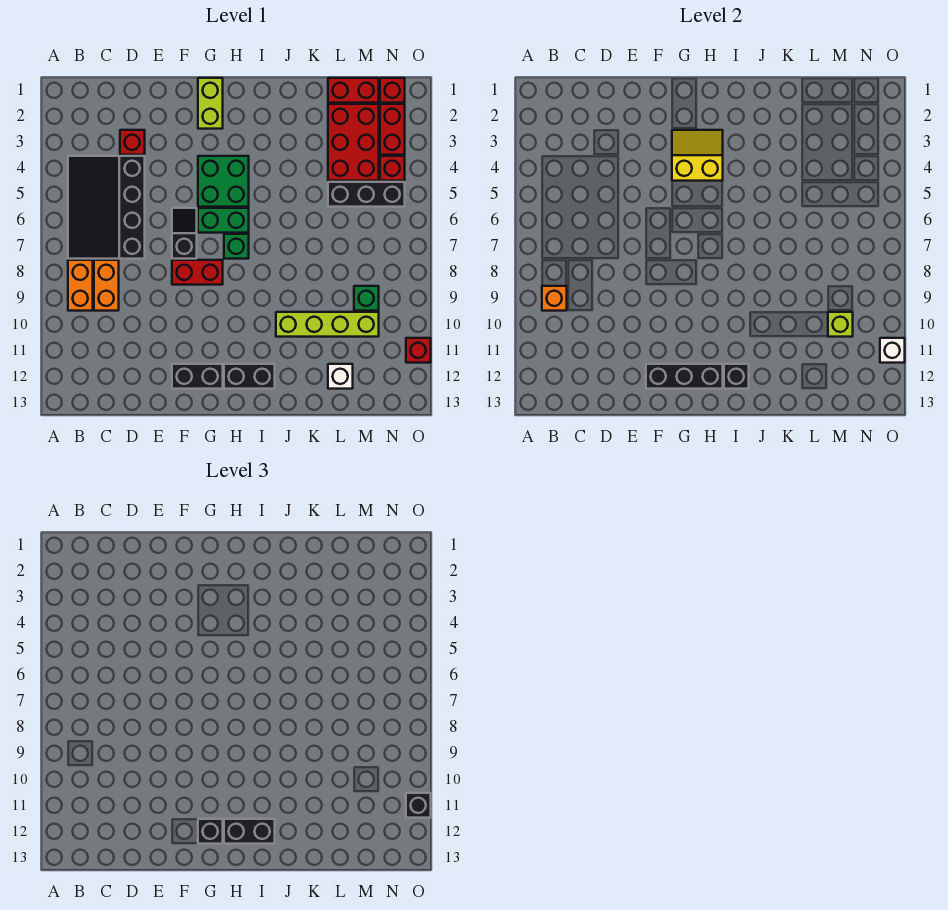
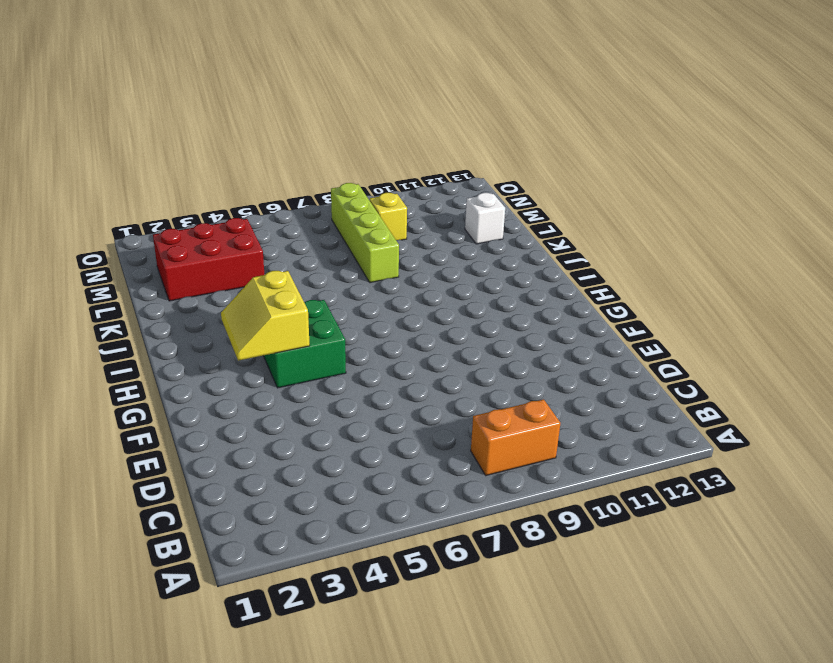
lime 1x4 brick [331,183,399,283] -> lime 1x4 brick moved to [276,312,379,337]
yellow 1x1 brick [370,193,407,240] -> green 1x1 brick [354,286,379,311]
none -> black 3x4 slope [68,156,145,259]
none -> orange 1x2 brick [94,260,119,311]
none -> red 1x1 brick [120,130,145,155]
none -> black 1x2 slope [172,208,197,259]

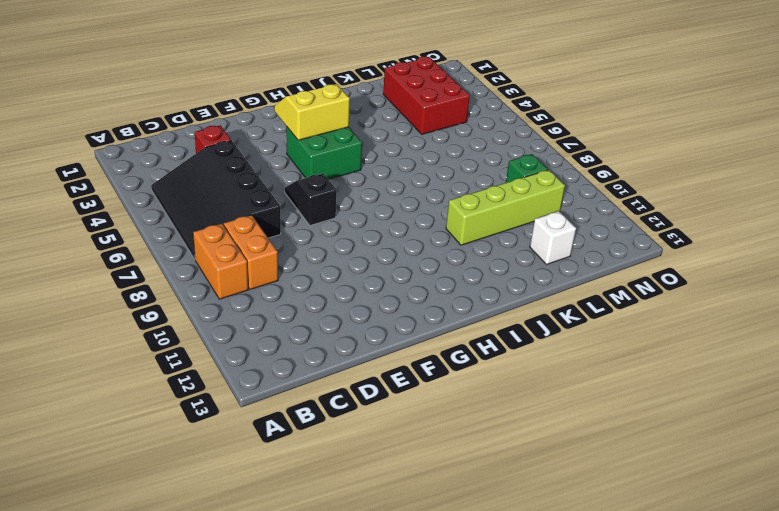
none -> red 1x2 brick [172,260,223,285]
none -> black 1x2 brick [172,364,223,389]
none -> lime 1x2 brick [198,78,223,129]
none -> green 1x2 brick [198,208,249,233]

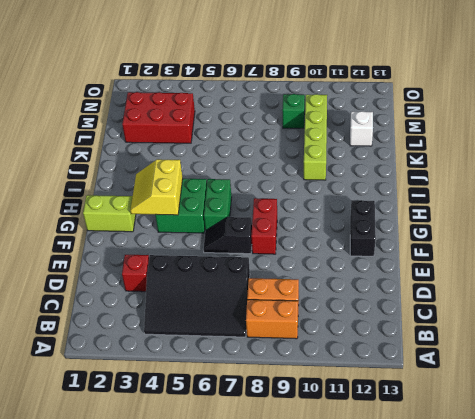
none -> green 1x1 brick [224,234,249,259]
none -> black 1x2 brick [224,364,275,389]
none -> red 1x2 brick [328,78,379,103]
none -> black 1x3 brick [328,182,405,207]

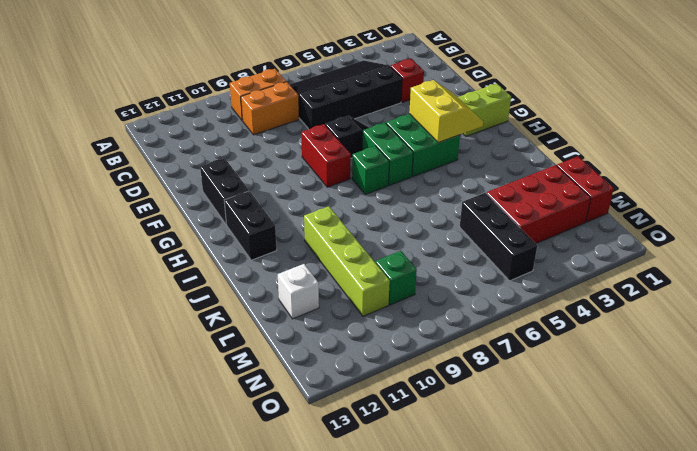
none -> red 1x1 brick [380,78,405,103]
none -> red 1x2 brick [380,104,405,155]
none -> red 1x1 brick [380,156,405,181]
none -> red 1x1 brick [406,338,431,363]

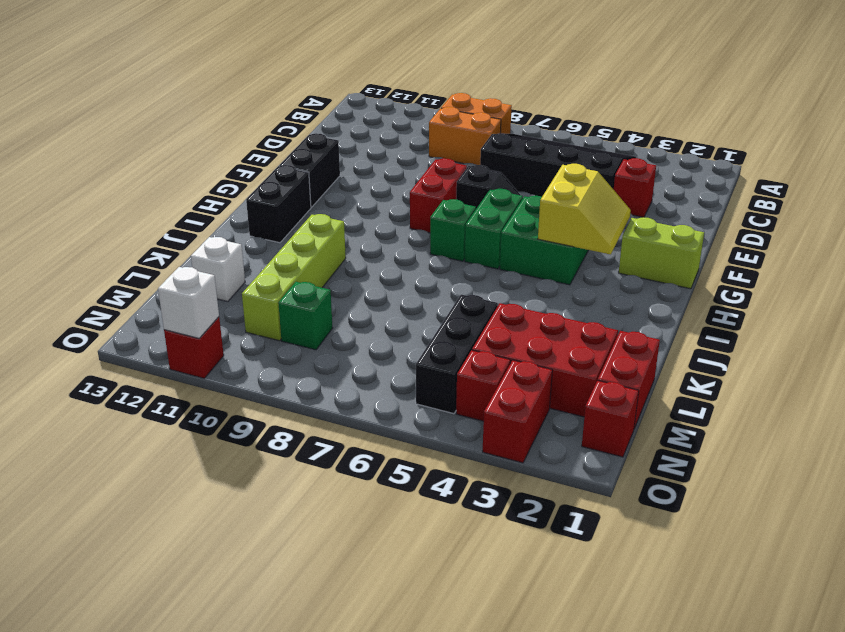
red 1x2 brick [483,360,552,463] -> red 1x2 brick turned to [380,104,405,155]
none -> orange 1x1 brick [542,286,567,311]
none -> black 1x3 brick [646,364,723,389]
none -> black 1x1 brick [724,364,749,389]
none -> lime 1x1 brick [828,312,853,337]

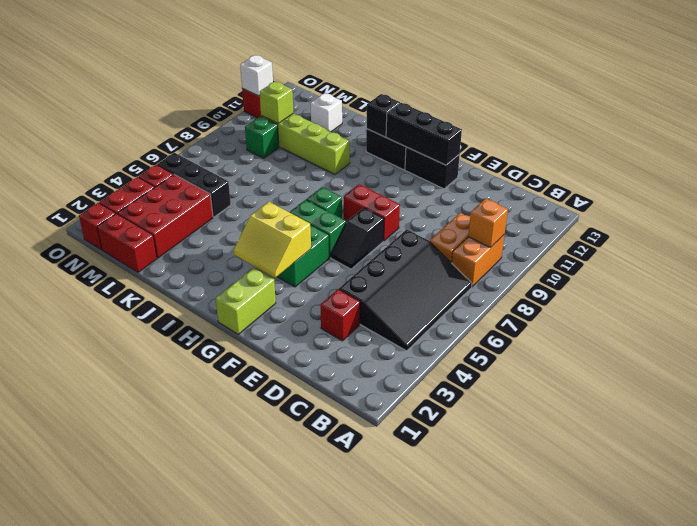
none -> black 1x1 brick [198,819,223,844]
none -> black 1x2 brick [224,819,275,844]
none -> black 1x1 brick [406,793,431,818]

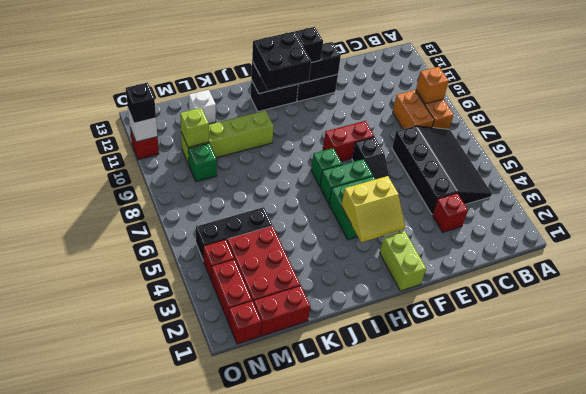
black 2x2 brick [252,32,311,90] -> black 1x2 brick [224,819,275,844]

